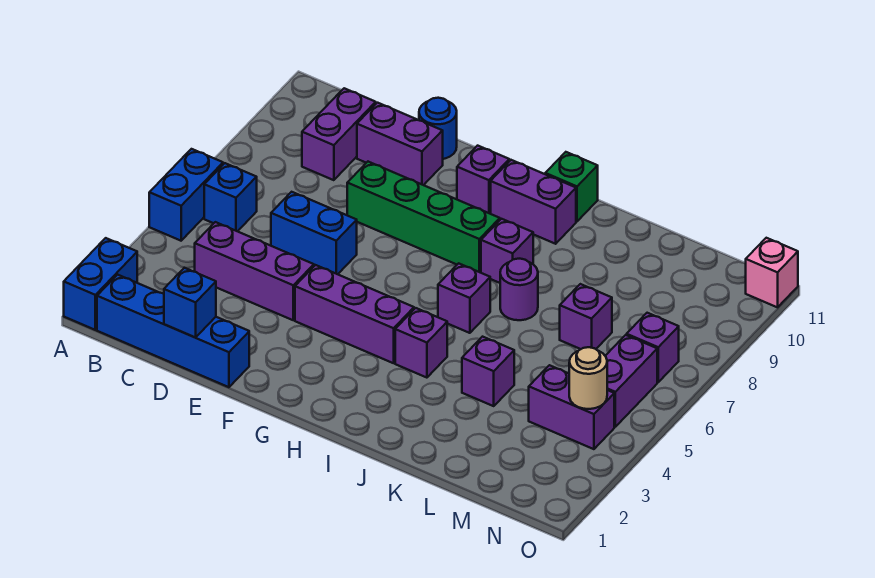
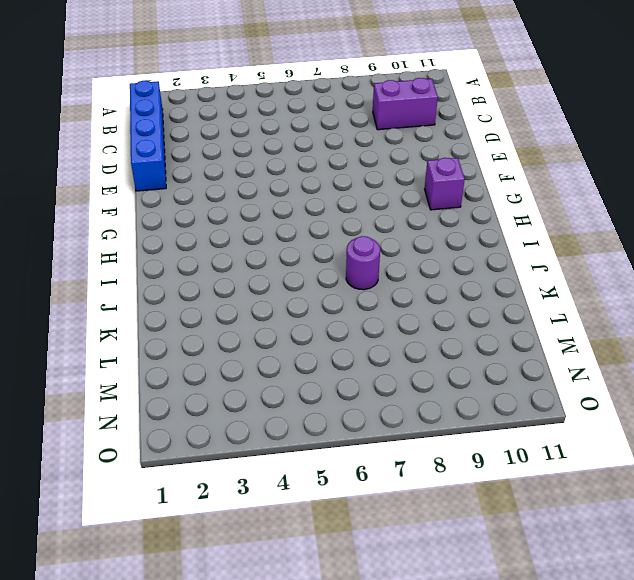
none -> blue 1x2 brick [64,238,137,330]
none -> blue 1x2 brick [149,149,223,241]
none -> blue 1x1 brick [204,163,257,231]

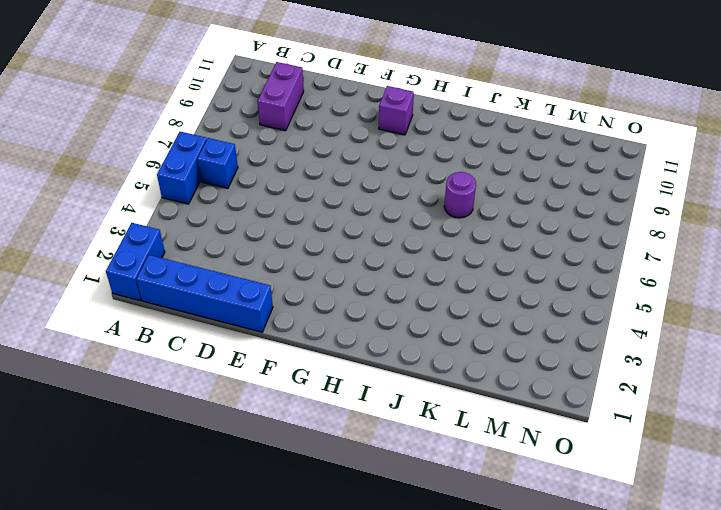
none -> purple 1x3 brick [195,222,314,320]
none -> blue 1x2 brick [271,192,357,274]
none -> purple 1x2 brick [357,103,443,185]

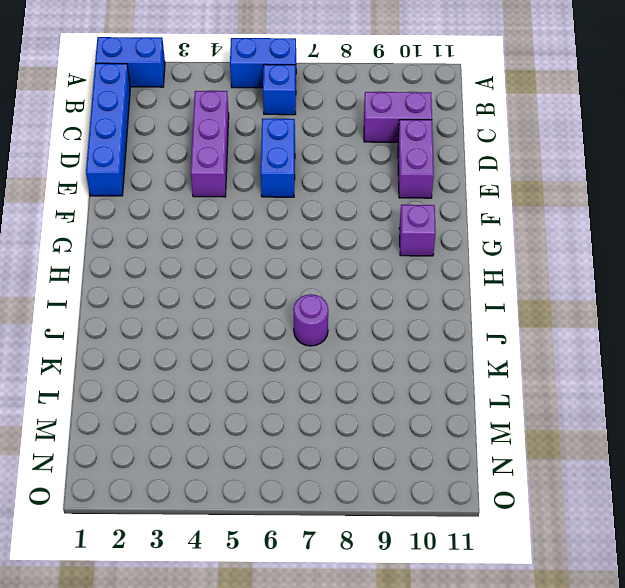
none -> green 1x4 brick [347,162,500,273]
none -> blue 1x1 round brick [419,98,457,159]
none -> purple 1x3 brick [295,265,414,363]

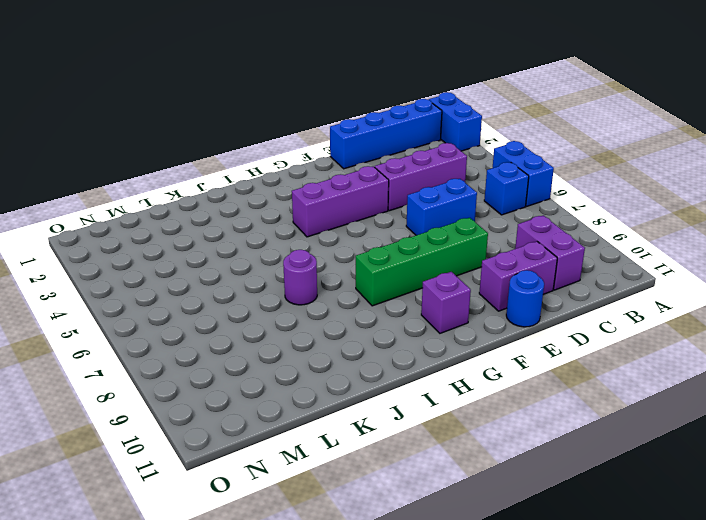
none -> purple 1x2 brick [491,160,576,244]
none -> purple 1x1 brick [395,308,447,378]
none -> purple 1x1 brick [438,263,490,333]

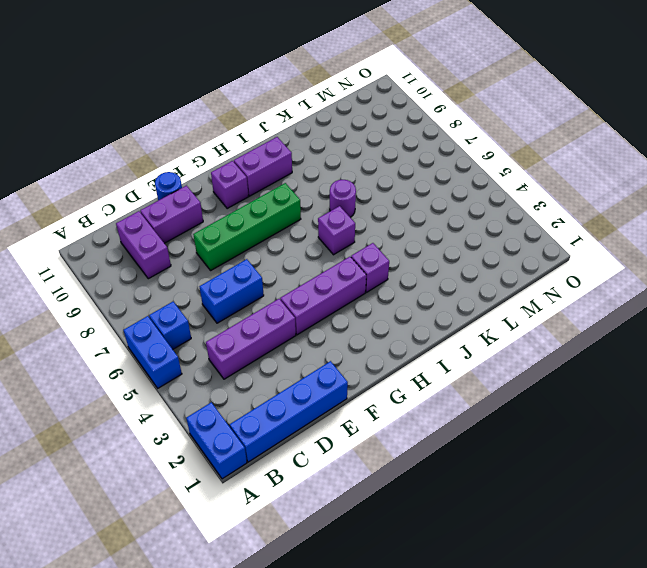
none -> purple 1x1 brick [481,219,533,283]
none -> green 1x1 brick [545,152,598,221]
none -> purple 1x1 brick [462,337,514,406]

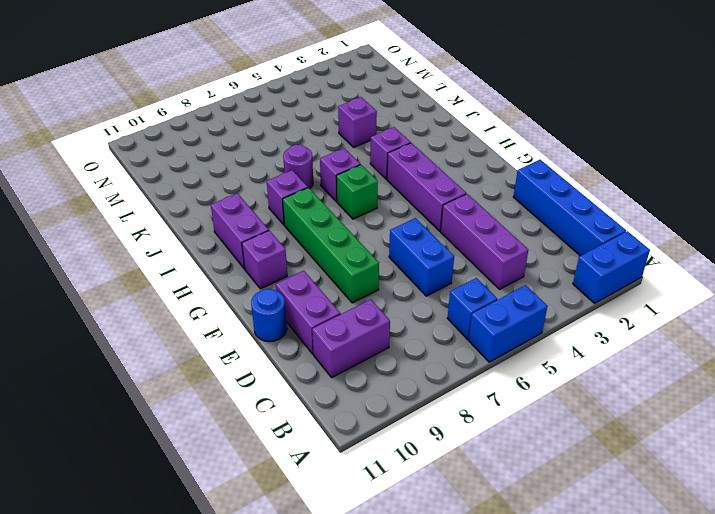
green 1x1 brick [336,165,378,219] -> green 1x1 brick moved to [545,152,598,221]
none -> purple 1x1 brick [560,284,612,349]
none -> purple 1x2 brick [529,365,614,449]
none -> purple 1x2 brick [606,335,657,427]

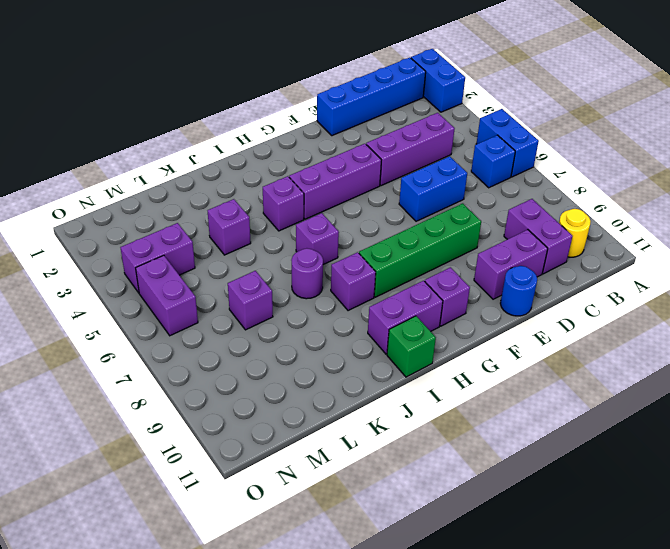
yellow 1x1 round brick [559,209,591,257] -> none
none -> purple 1x1 brick [627,313,679,382]
none -> pink 1x1 brick [746,238,798,307]
none -> blue 1x1 brick [164,268,216,337]

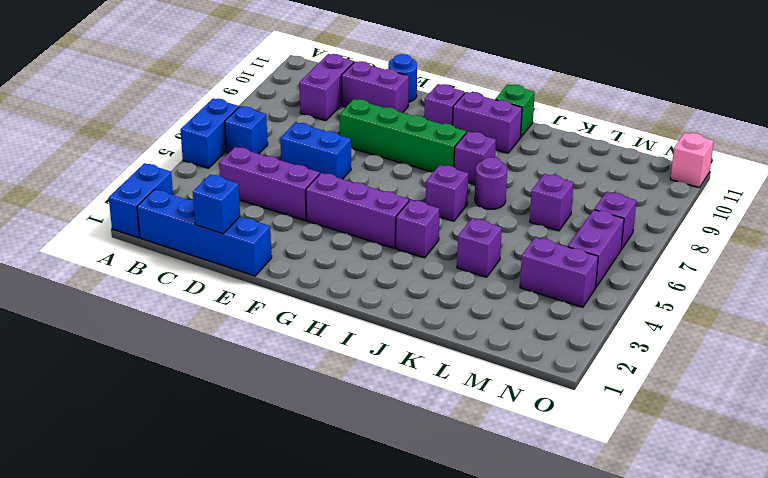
none -> tan 1x1 round brick [569,347,607,409]

